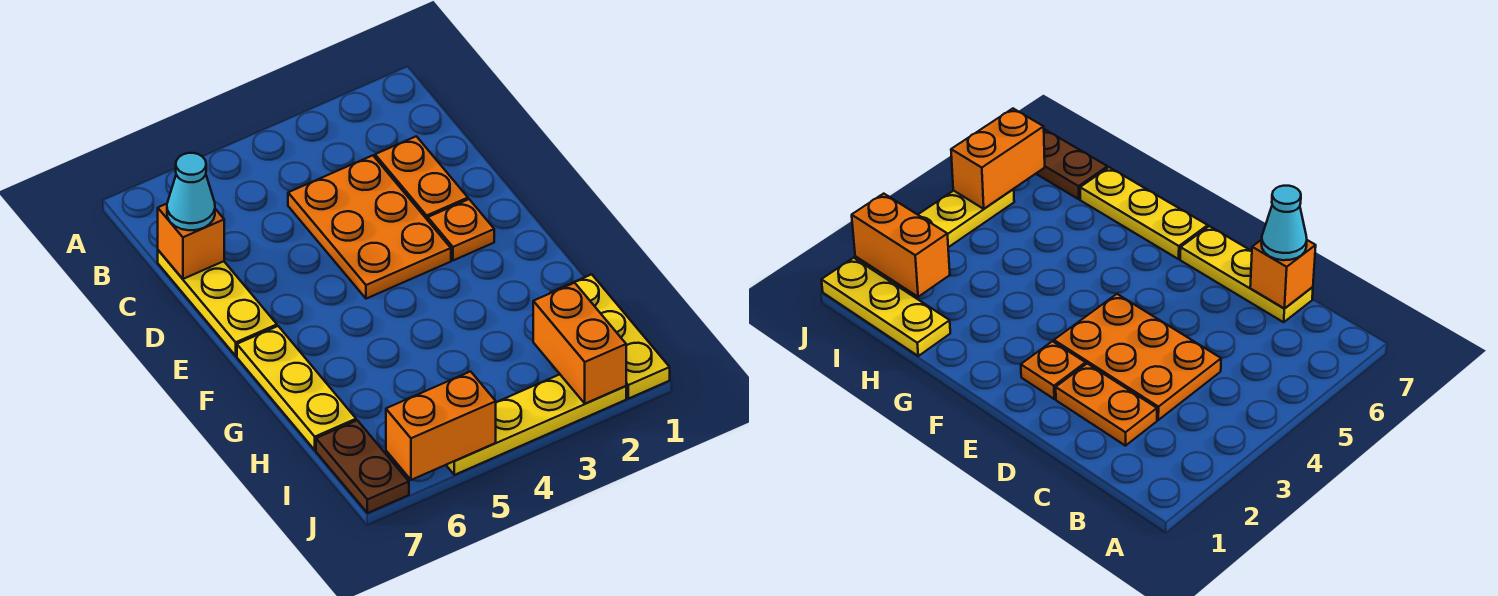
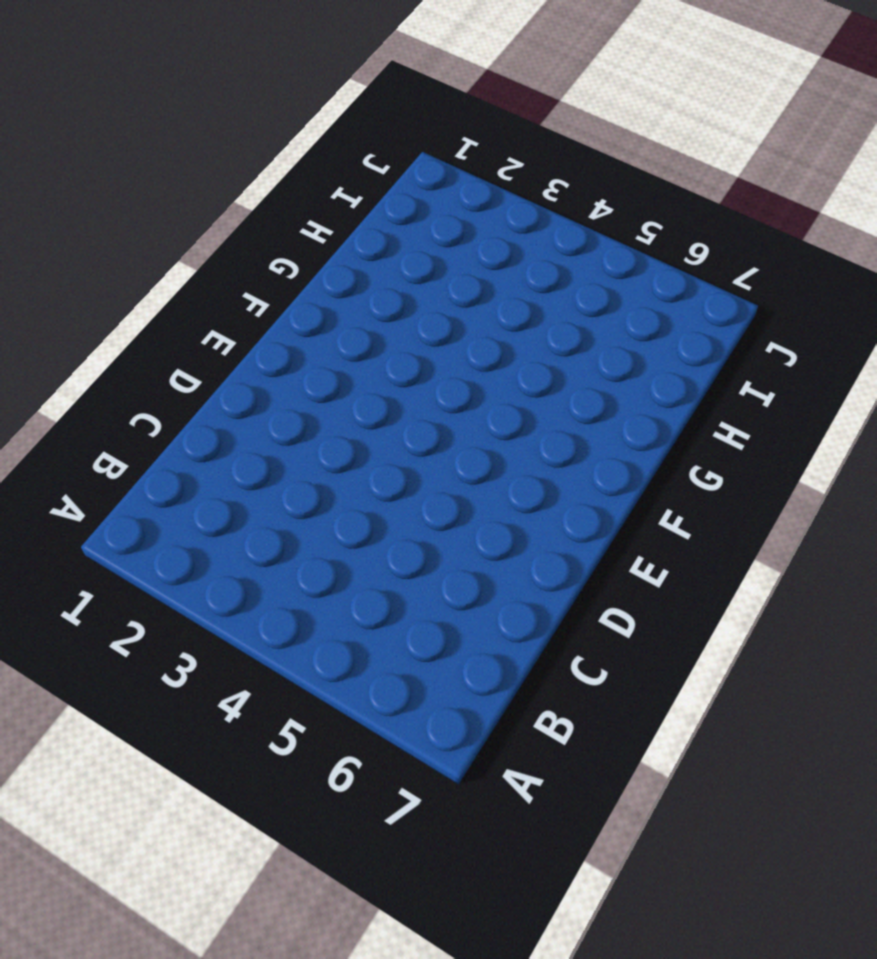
none -> orange 1x2 plate [375,136,468,220]
none -> orange 2x3 plate [288,155,451,299]
none -> yellow 1x3 plate [158,250,277,356]

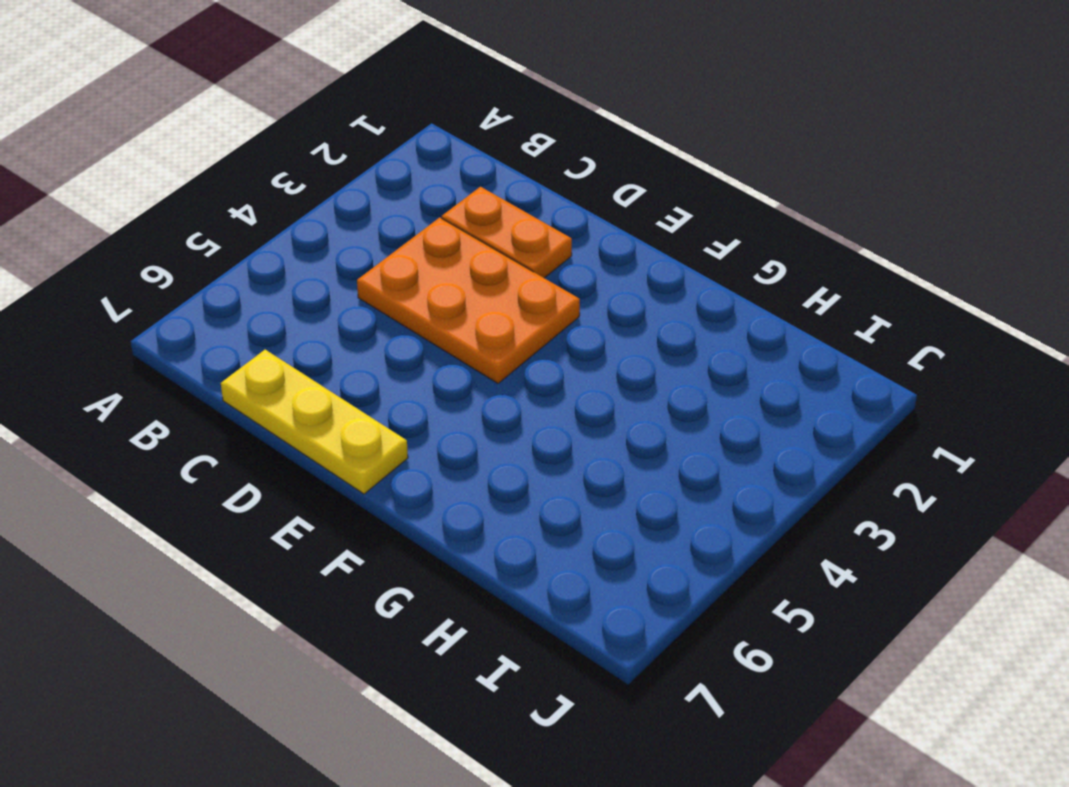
none -> orange 1x1 plate [428,199,494,260]
none -> yellow 1x3 plate [237,326,356,450]
none -> yellow 1x3 plate [551,274,670,399]

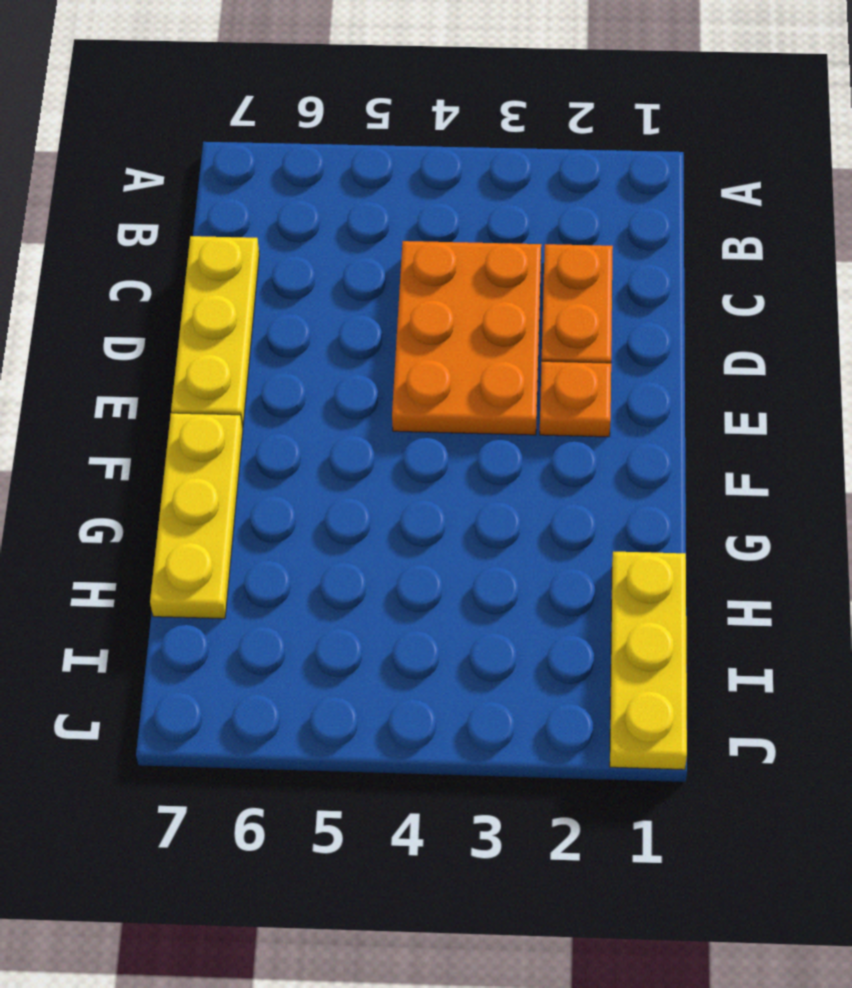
none -> brown 1x2 plate [316,420,409,513]
none -> yellow 1x4 plate [446,374,626,475]
none -> orange 1x1 brick [158,204,224,279]

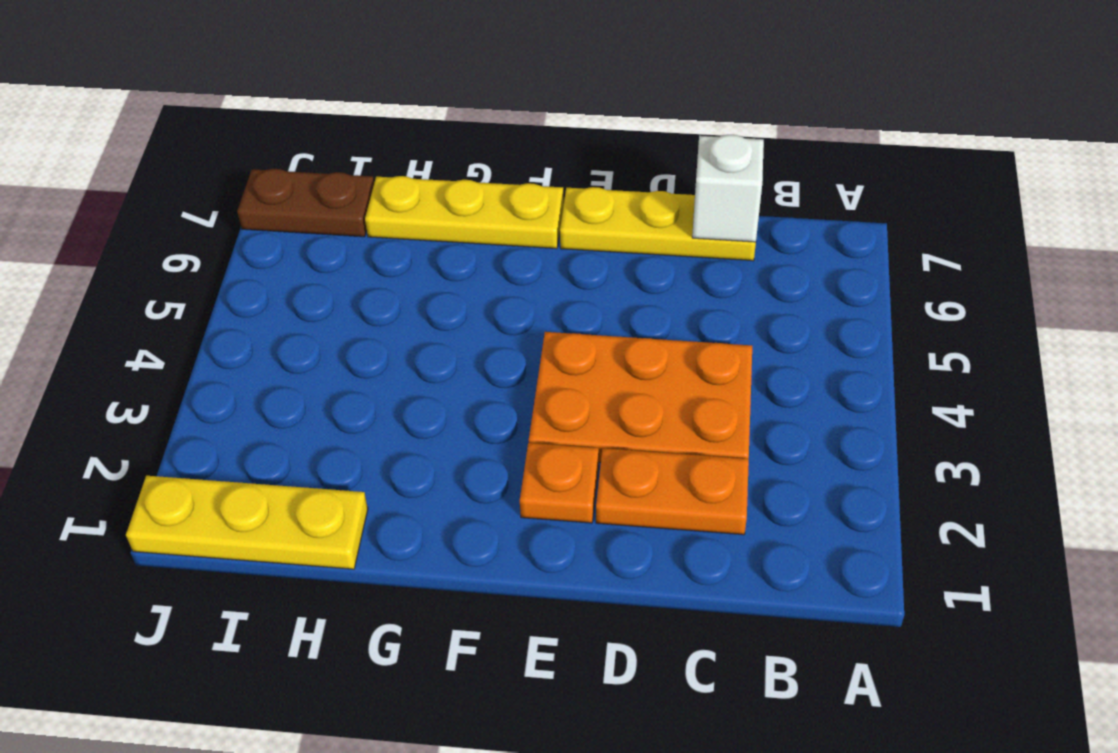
white 1x1 brick [692,135,764,242] -> orange 1x1 brick [158,204,224,279]
none -> yellow 1x4 plate [446,374,626,475]
none -> orange 1x2 brick [533,283,626,404]
none -> orange 1x2 brick [386,371,496,480]

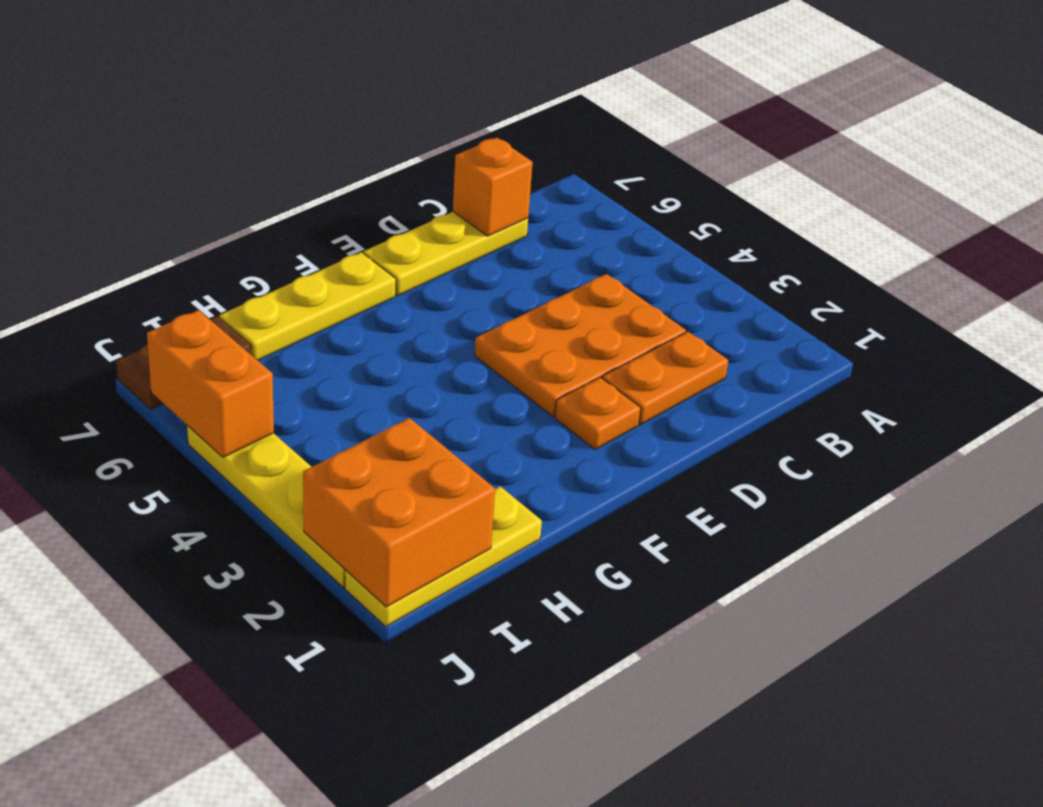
orange 2x2 brick [303,418,495,607] -> orange 1x2 brick [533,283,626,404]
none -> cyan 1x1 cone [167,153,215,230]

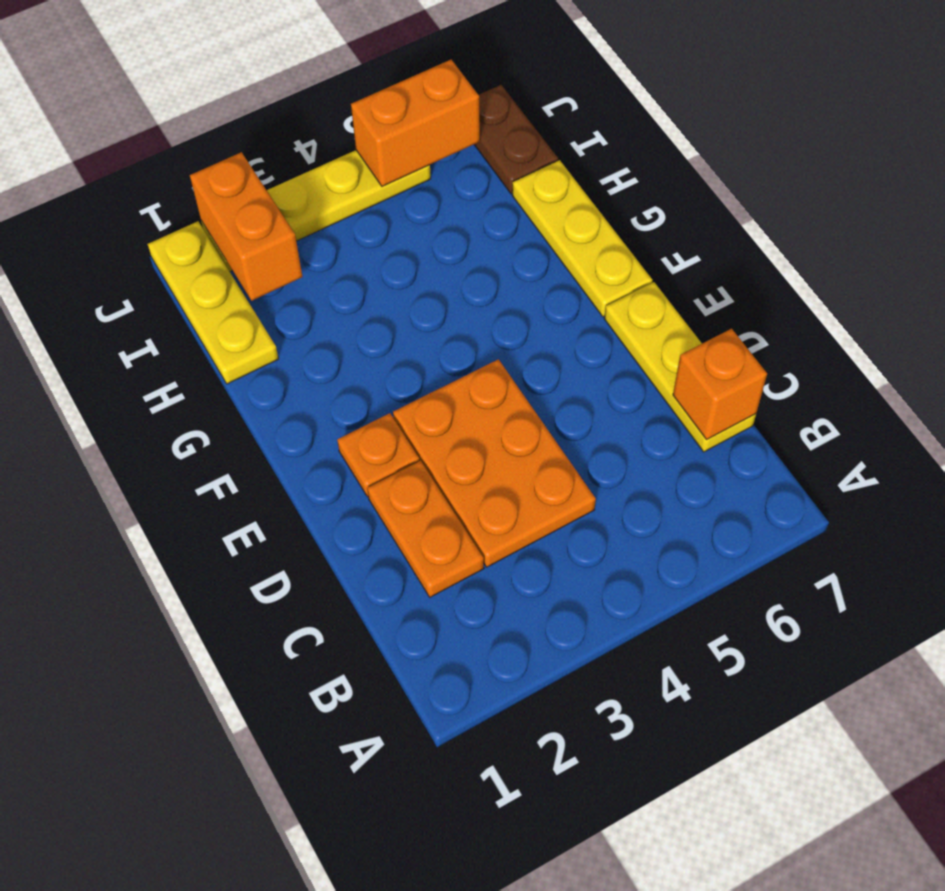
none -> cyan 1x1 cone [167,153,215,230]

